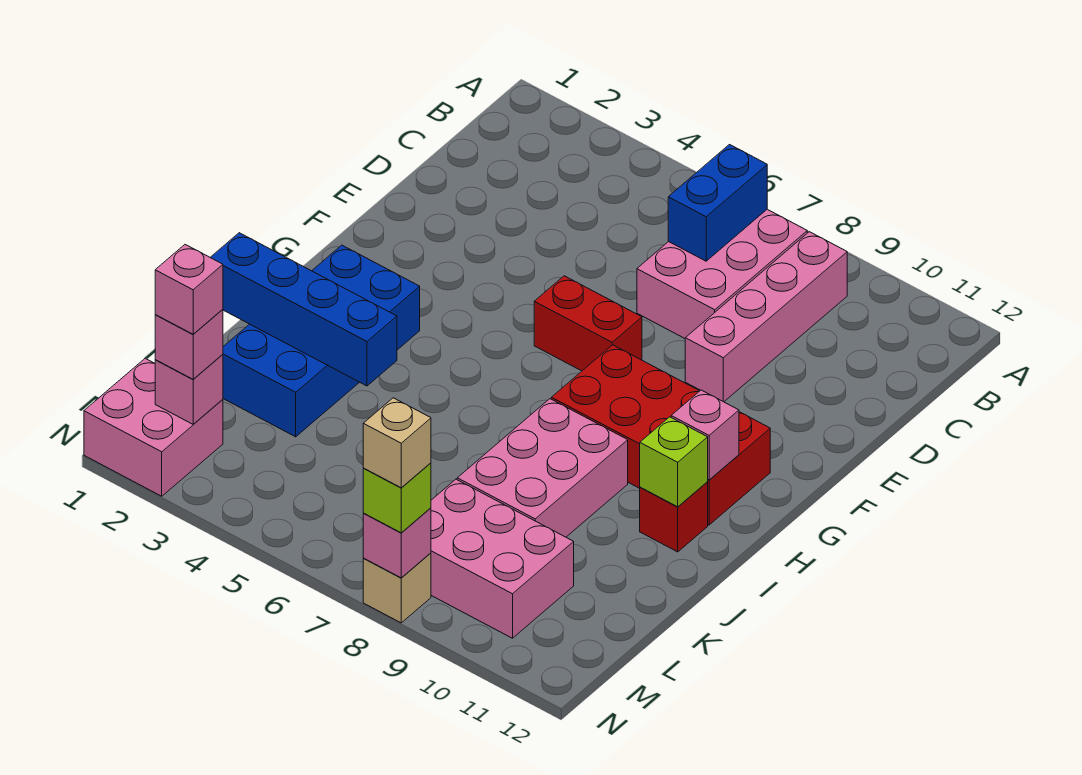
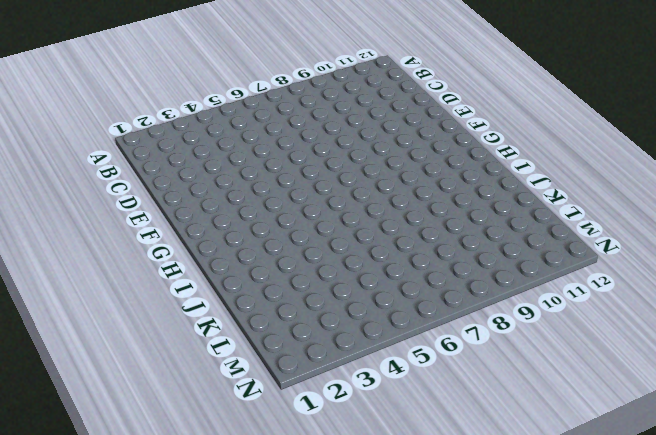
none -> pink 2x3 brick [637,209,807,338]
none -> pink 1x4 brick [685,232,847,402]
none -> red 1x2 brick [534,276,642,371]

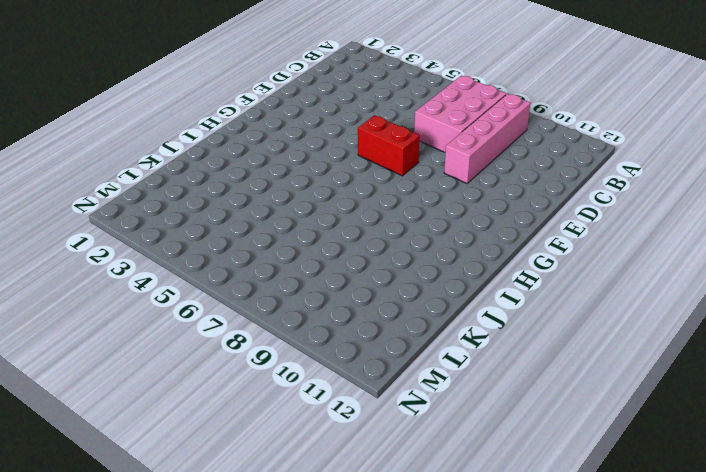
none -> red 2x4 brick [551,345,770,525]
none -> blue 2x4 brick [223,245,420,437]
none -> pink 2x3 brick [457,399,628,537]

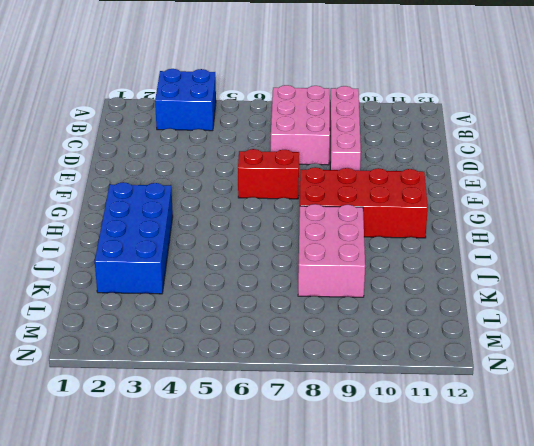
blue 2x2 brick [155,69,216,131] -> none
none -> red 1x1 brick [640,482,708,552]
none -> pink 2x3 brick [431,479,574,638]
none -> pink 2x2 brick [84,358,223,496]

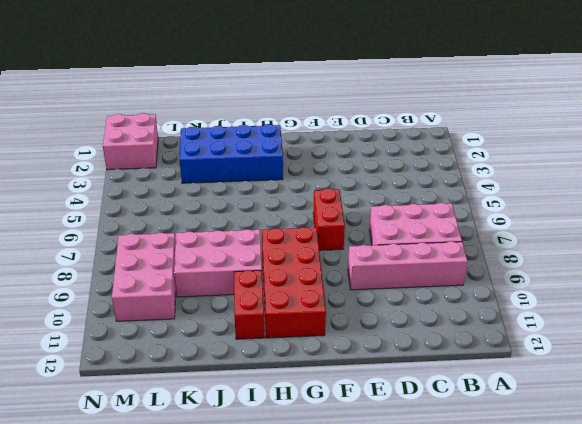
red 1x2 brick [234,271,265,339] -> red 1x1 brick [640,482,708,552]
none -> tan 1x1 brick [363,553,431,623]
none -> blue 1x2 brick [668,145,767,261]
none -> pink 1x1 brick [671,390,739,480]

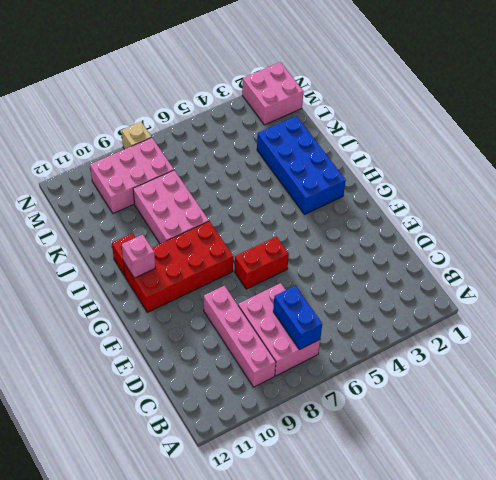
none -> lime 1x1 brick [640,417,708,507]
none -> blue 1x4 brick [210,233,397,386]
none -> pink 1x1 brick [155,354,223,424]

